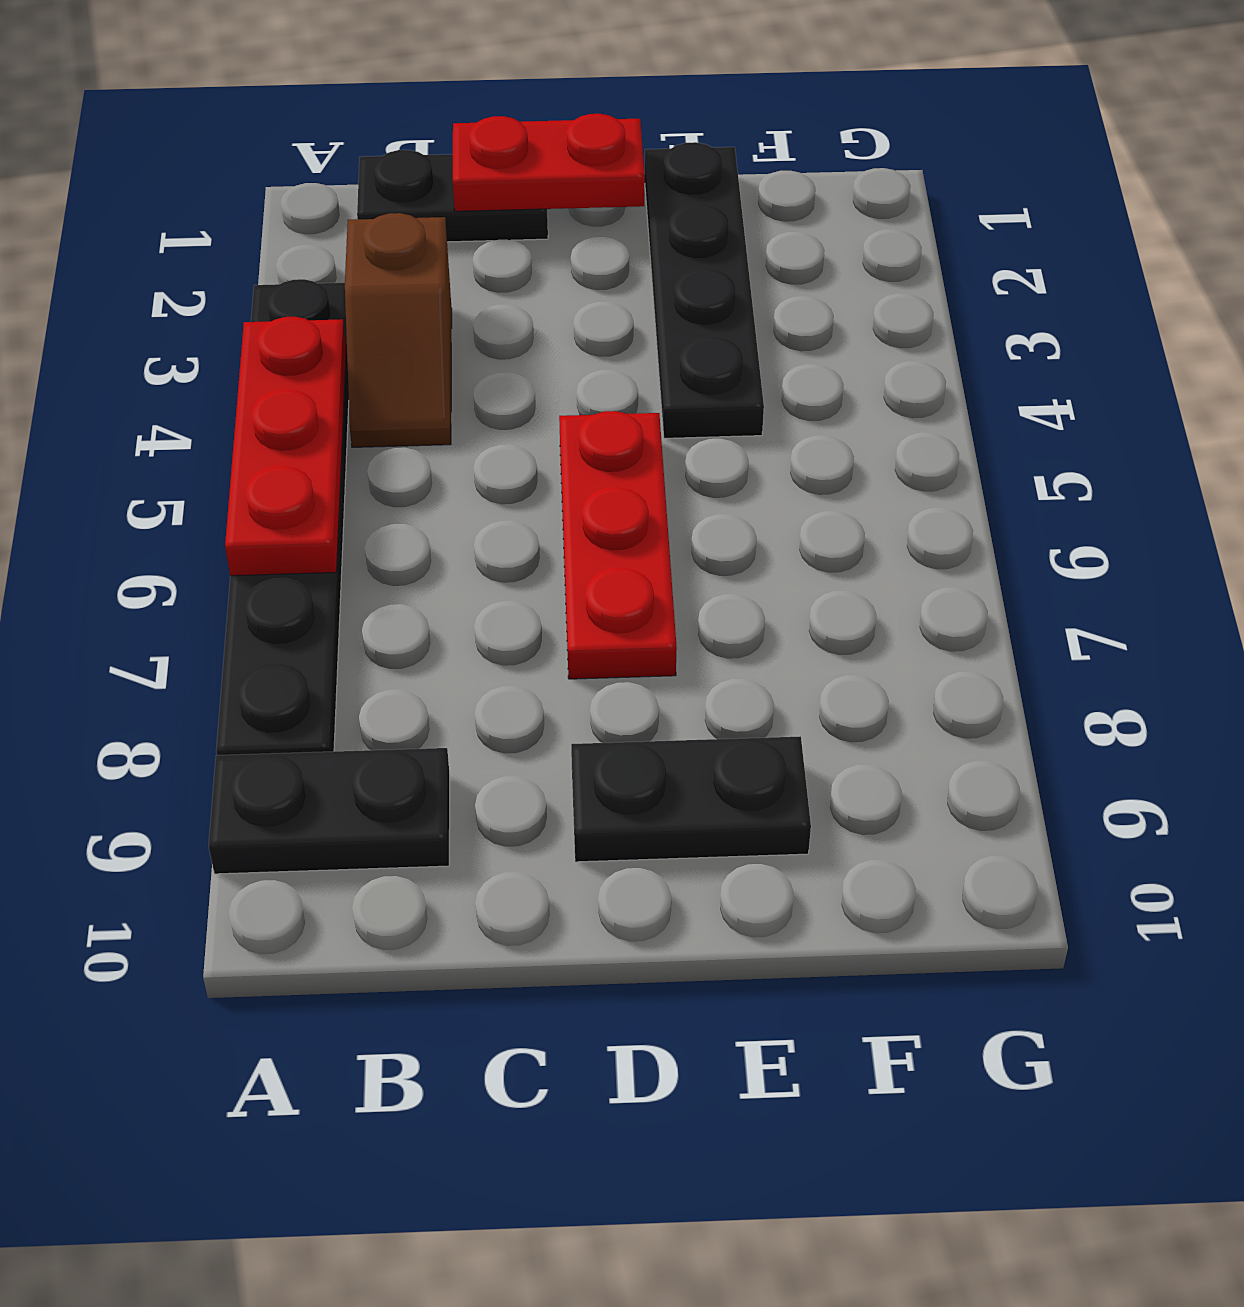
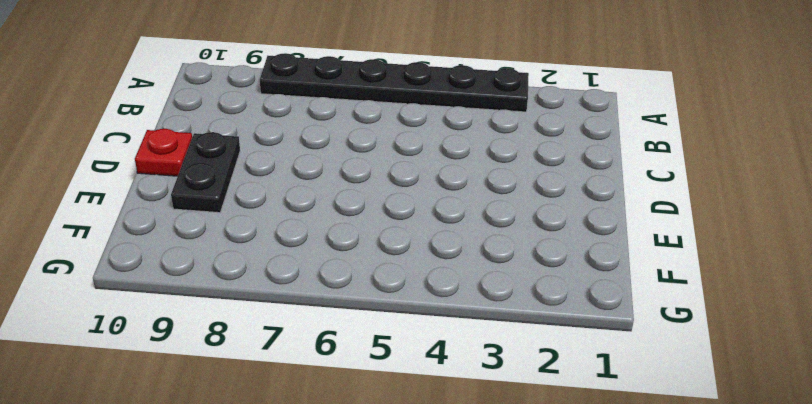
red 1x1 plate [135,129,192,176] -> none
none -> black 1x2 plate [209,748,450,874]
none -> black 1x2 plate [357,150,548,242]

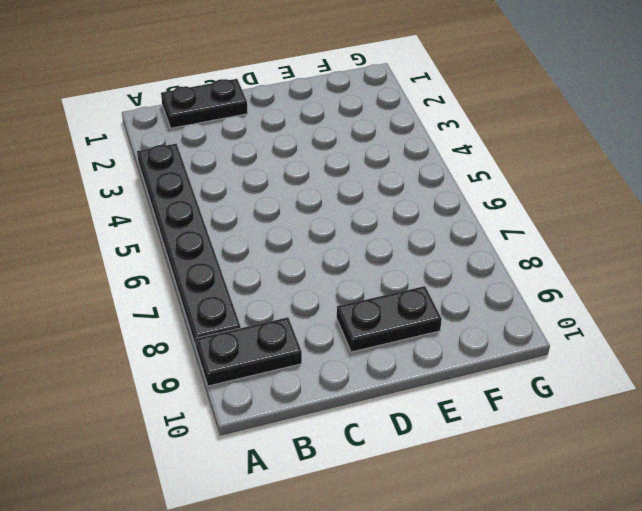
none -> brown 1x2 slope [345,213,452,447]
none -> red 1x3 plate [559,411,677,679]

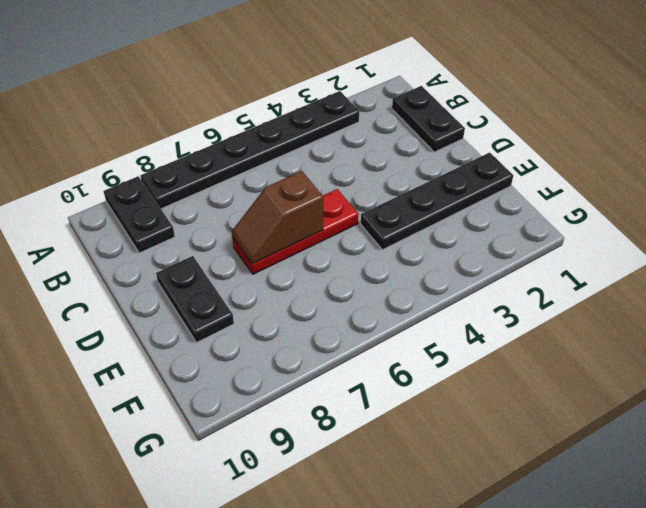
brown 1x2 slope [232,171,323,264] -> brown 1x2 slope moved to [345,213,452,447]
none -> red 1x3 plate [225,317,346,576]
none -> red 1x2 plate [453,114,645,211]

